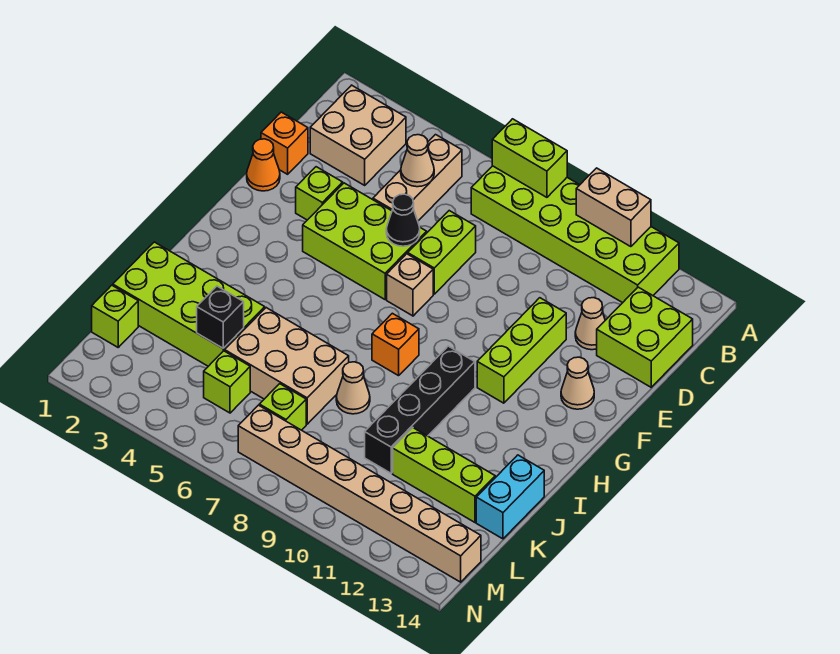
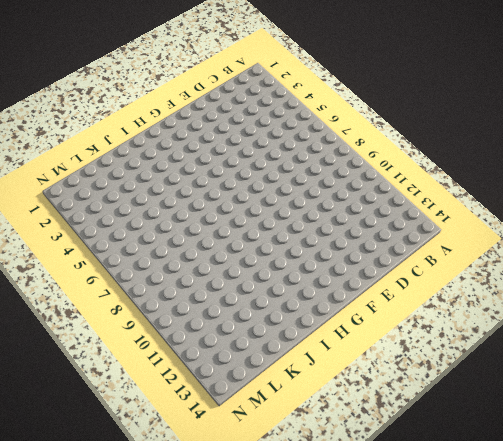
none -> lime 2x6 brick [471,166,679,303]
none -> tan 2x2 brick [310,85,406,185]
none -> tan 1x3 brick [373,135,462,221]

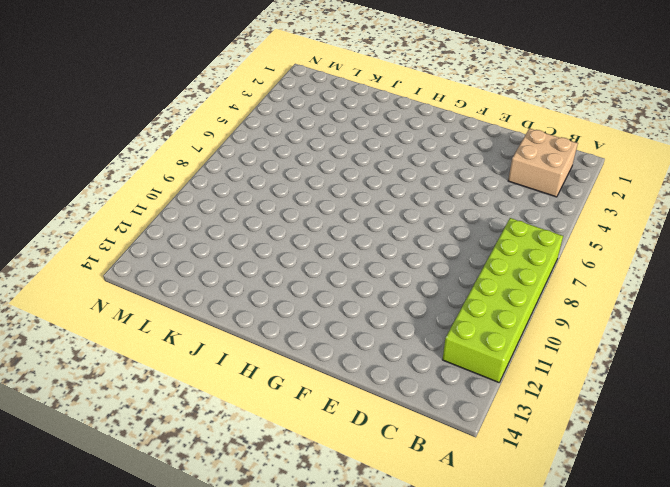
none -> tan 1x3 brick [373,135,462,221]
none -> lime 2x2 brick [597,287,693,387]
none -> orange 1x1 brick [261,112,308,174]

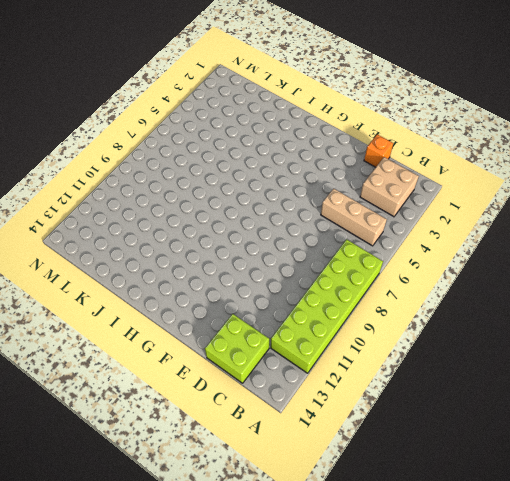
none -> lime 1x2 brick [408,211,476,294]
none -> tan 1x1 cone [575,298,605,350]
none -> orange 1x1 cone [247,139,280,191]

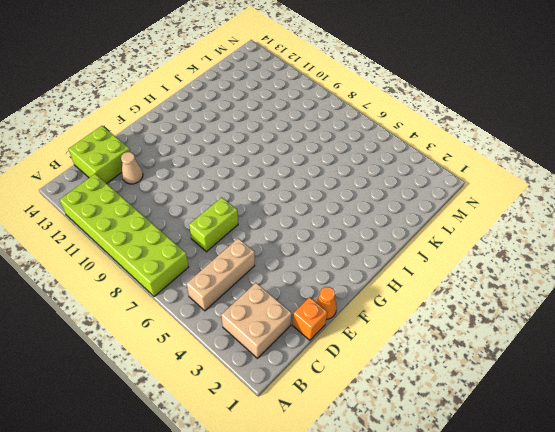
none -> lime 1x1 brick [296,167,343,220]
none -> lime 2x3 brick [303,183,427,299]
none -> lime 1x3 brick [477,298,566,403]

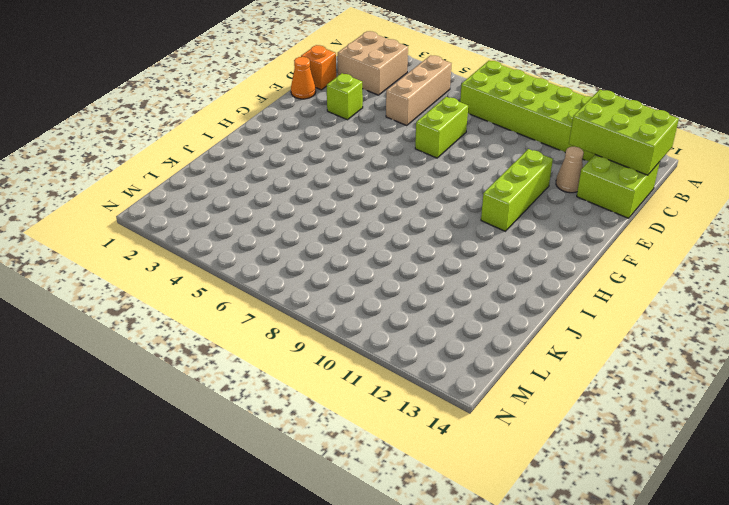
lime 2x3 brick [569,90,679,175] -> lime 2x3 brick moved to [303,183,427,299]
none -> tan 1x1 brick [387,254,433,316]
none -> tan 1x1 cone [561,357,594,409]
none -> orange 1x1 brick [372,313,419,376]

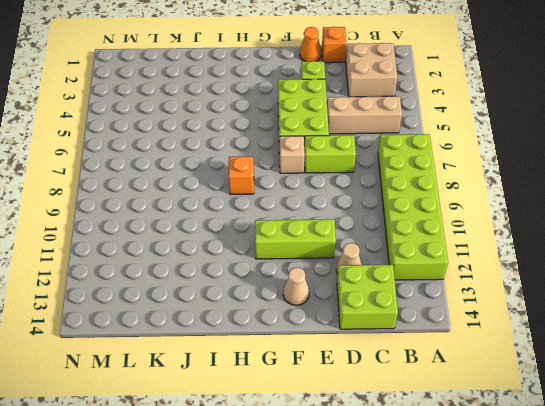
none -> black 1x4 brick [365,346,475,473]
none -> lime 2x4 brick [113,242,265,366]
none -> tan 2x3 brick [225,308,349,424]

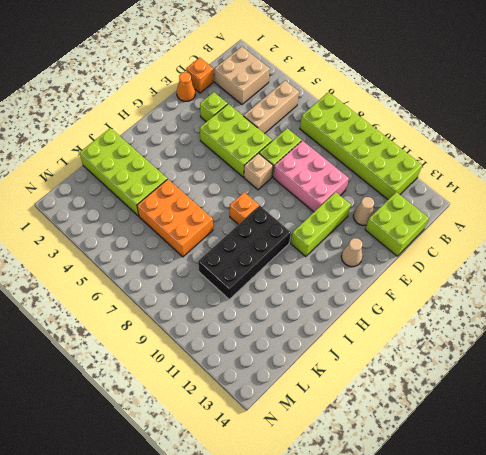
pink 2x3 brick [273,141,349,212] -> none
black 2x4 brick [198,206,291,299] -> black 1x4 brick [365,346,475,473]
orange 2x3 brick [137,179,213,257] -> tan 2x3 brick [225,308,349,424]
none -> tan 1x1 cone [336,362,370,414]
none -> cyan 1x2 brick [476,455,544,539]
none -> lime 1x3 brick [393,428,495,522]

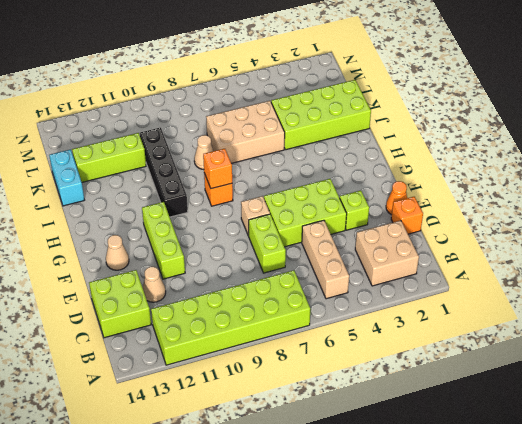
orange 1x1 brick [203,149,232,189] -> none
none -> lime 1x1 brick [92,285,138,347]
none -> lime 1x1 brick [204,351,250,413]
none -> lime 1x1 brick [259,384,306,430]

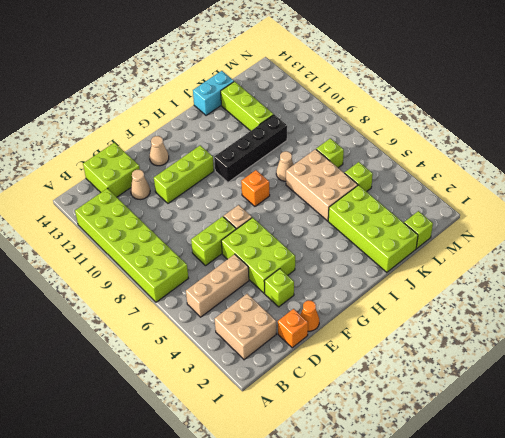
none -> tan 1x8 brick [238,405,481,582]
none -> lime 1x2 brick [492,119,567,197]
none -> tan 1x2 brick [576,168,651,247]

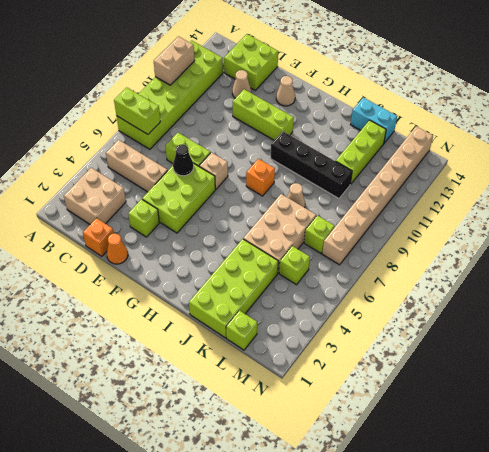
lime 1x2 brick [114,87,160,134] -> lime 1x2 brick turned to [492,119,567,197]
none -> tan 1x1 cone [401,135,434,187]
none -> black 1x1 brick [197,286,244,348]

